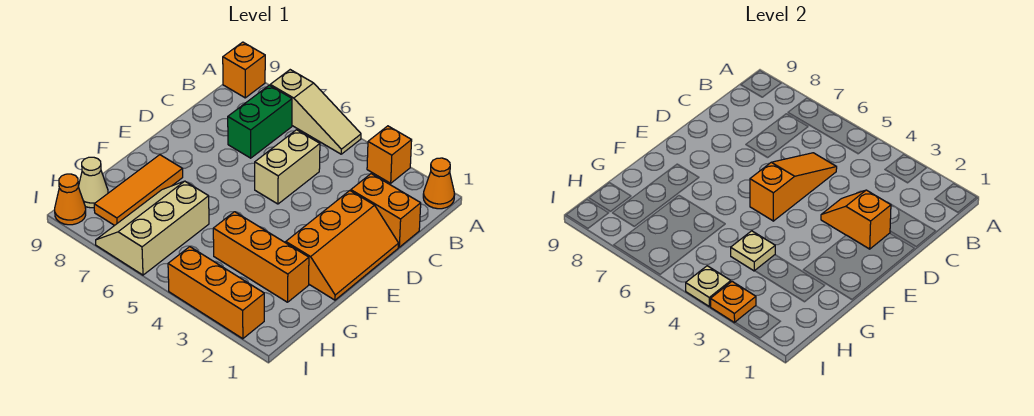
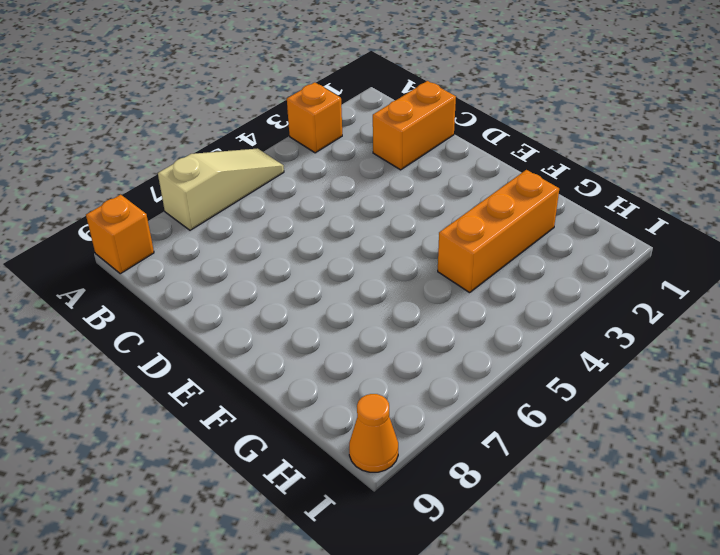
none -> orange 1x1 cone [423,158,455,209]
none -> green 1x2 brick [228,85,292,158]
none -> tan 1x2 brick [255,130,320,204]

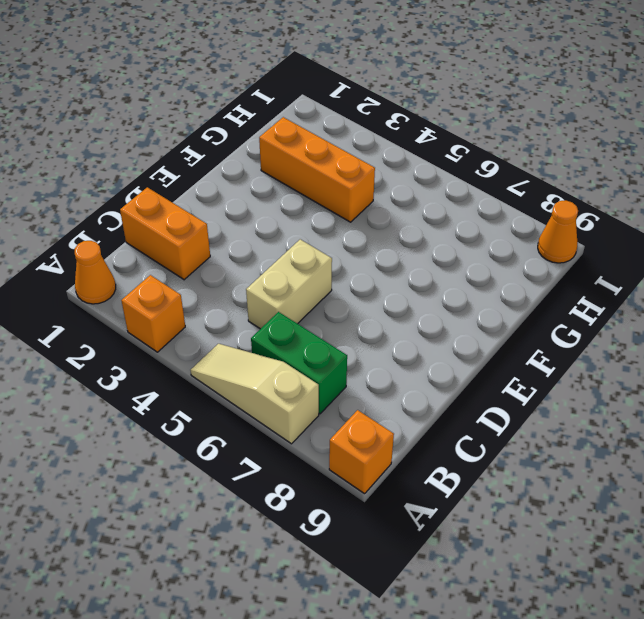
green 1x2 brick [251,312,347,414] -> green 1x2 brick turned to [228,85,292,158]
none -> orange 2x3 slope [286,191,399,300]
none -> orange 1x3 tile [94,155,183,226]
none -> tan 2x3 slope [96,181,209,275]

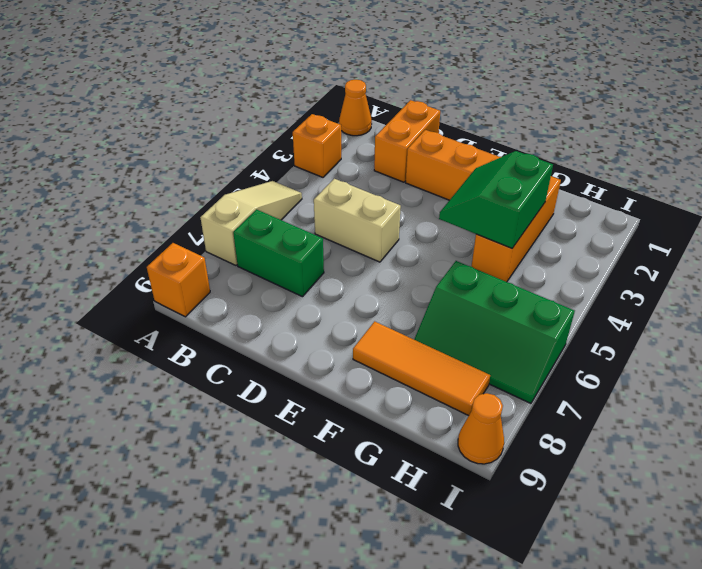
green 2x2 slope [439,151,553,248] -> tan 1x1 plate [731,231,775,271]
green 2x3 slope [414,261,575,403] -> tan 2x3 slope [96,181,209,275]
none -> tan 1x1 cone [78,157,108,208]
none -> orange 1x3 brick [168,247,264,339]
none -> orange 1x3 slope [750,153,837,221]

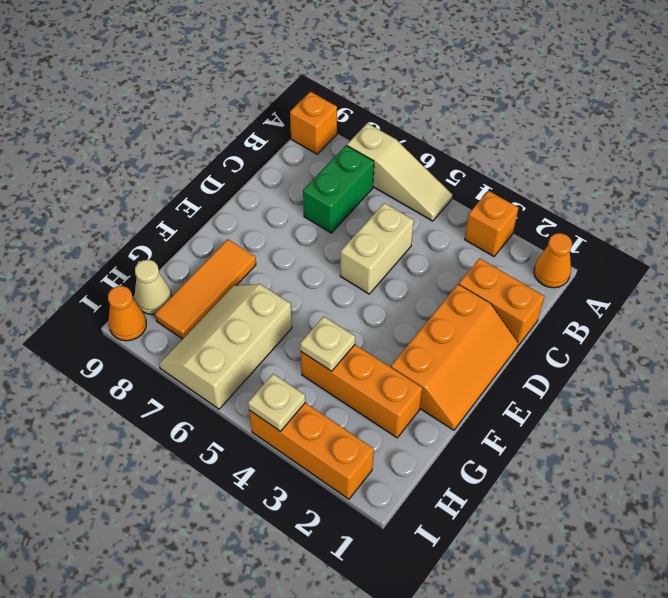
none -> orange 1x3 slope [750,153,837,221]
none -> orange 1x2 slope [821,190,891,249]
none -> orange 1x1 plate [711,282,756,323]

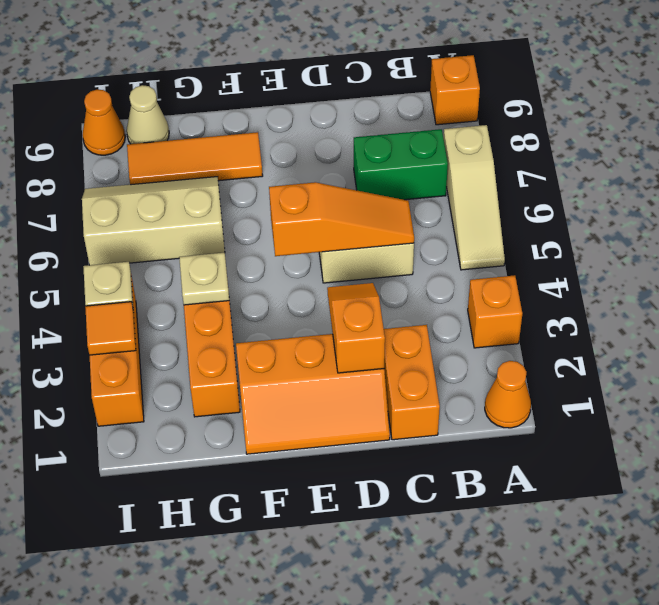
orange 1x1 tile [85,302,136,355] -> orange 1x1 plate [711,282,756,323]

